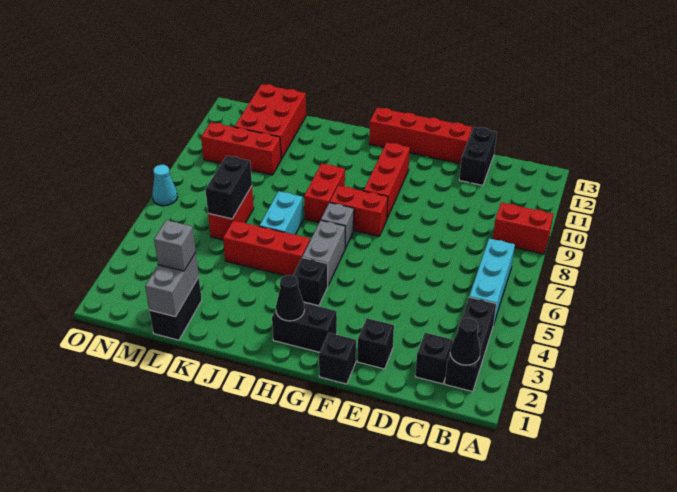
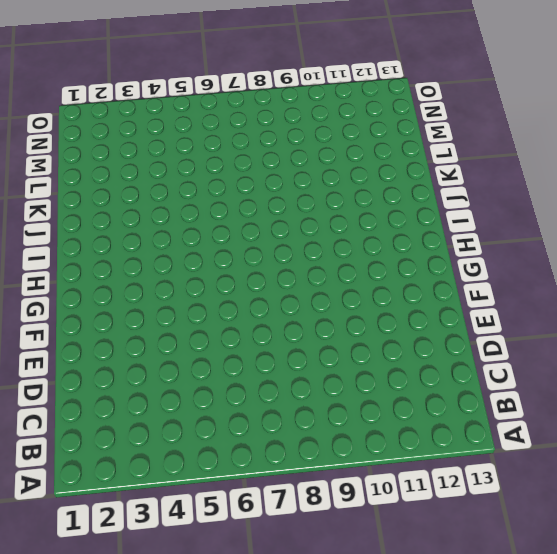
none -> red 1x2 brick [493,202,553,254]
none -> black 1x3 brick [445,297,496,392]
none -> cyan 1x3 brick [469,239,515,325]

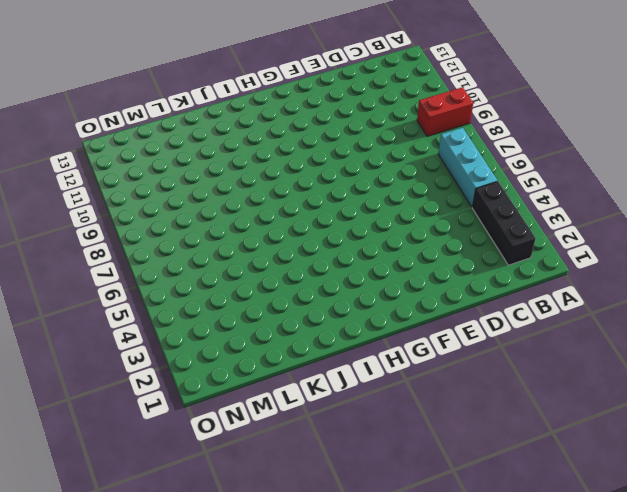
none -> black 1x1 brick [415,333,453,384]
none -> black 1x2 brick [459,127,497,185]
none -> black 1x1 brick [357,318,394,369]

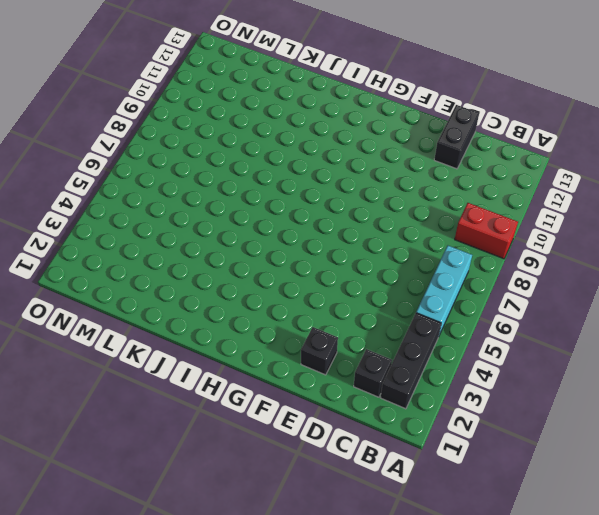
none -> red 1x4 brick [369,108,472,164]
none -> black 1x1 brick [319,333,356,384]
none -> black 1x2 brick [272,303,337,352]

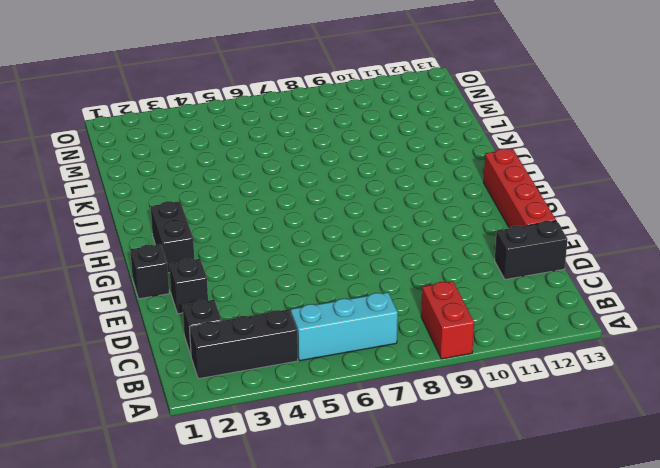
none -> red 1x2 brick [330,186,388,236]
none -> red 1x3 brick [364,142,410,218]
none -> black 1x1 brick [293,258,328,306]

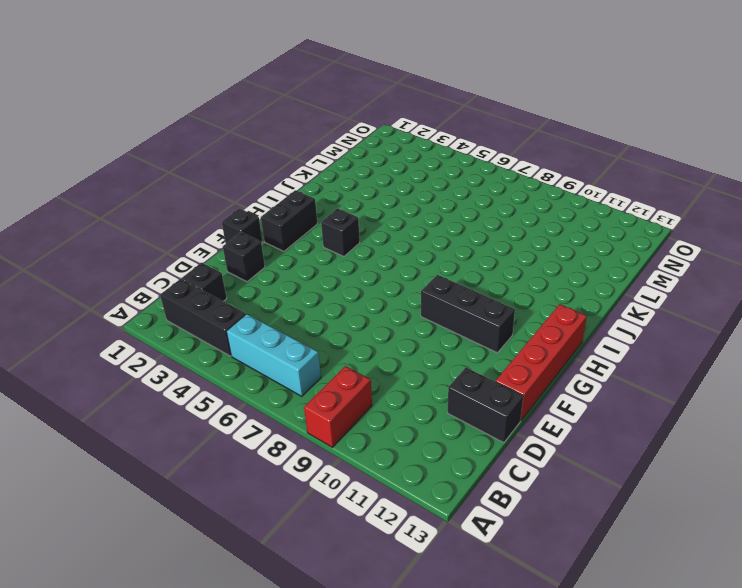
black 1x3 brick [421,275,515,353] -> red 1x3 brick [364,142,410,218]
none -> red 1x2 brick [330,186,388,236]
none -> grey 1x2 brick [302,220,345,285]
none -> grey 1x1 brick [321,203,354,248]

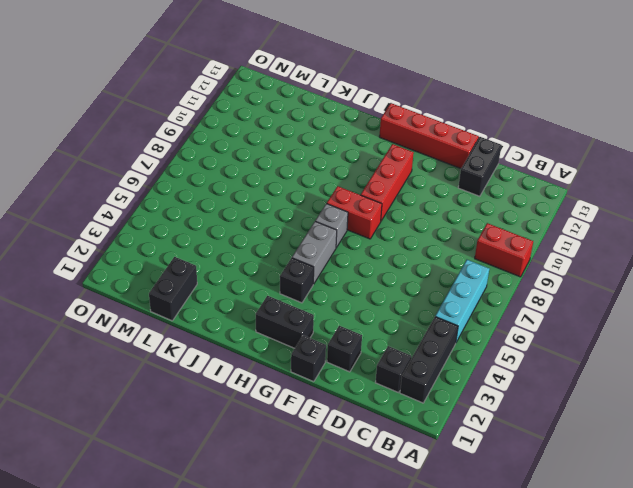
none -> red 1x3 brick [223,220,310,276]
none -> red 1x2 brick [304,164,345,222]
none -> cyan 1x2 brick [260,191,303,234]

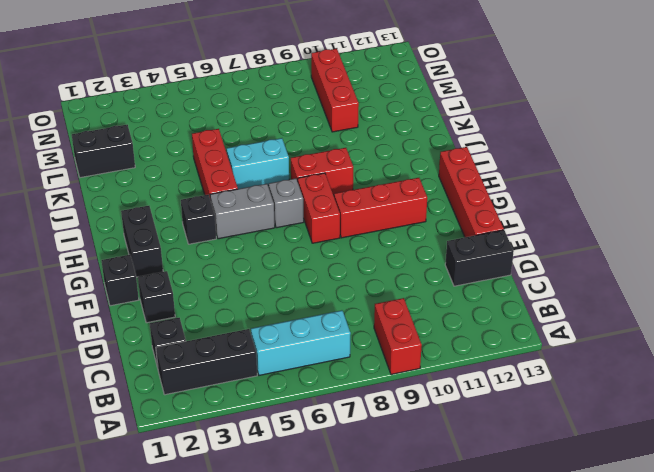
none -> red 1x2 brick [208,186,254,240]
none -> red 2x3 brick [235,84,306,159]
none -> cyan 1x1 cone [152,165,177,206]

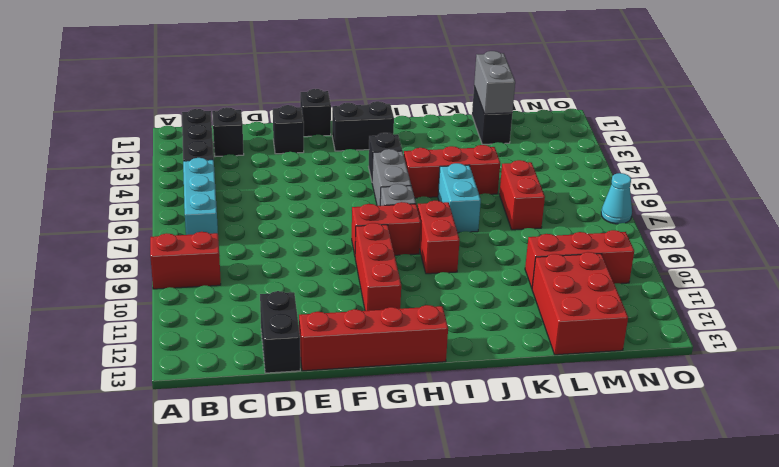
none -> black 1x1 cone [450,318,480,365]
none -> black 1x1 cone [276,275,304,321]
none -> black 1x2 brick [205,156,252,219]

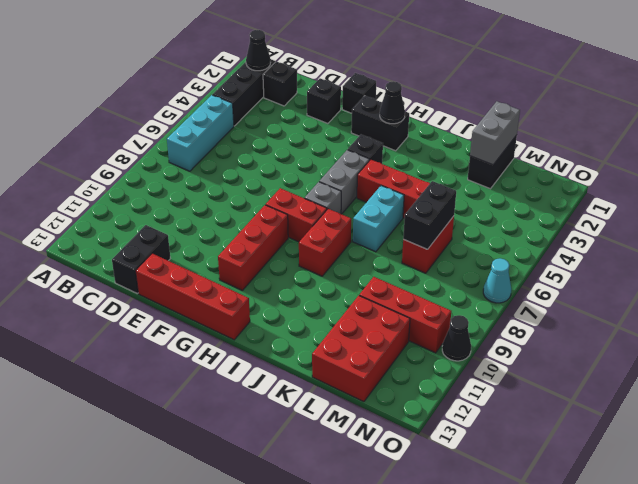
black 1x1 cone [442,315,471,361] -> none
none -> red 1x2 brick [493,202,553,254]
none -> grey 1x1 brick [154,220,196,271]

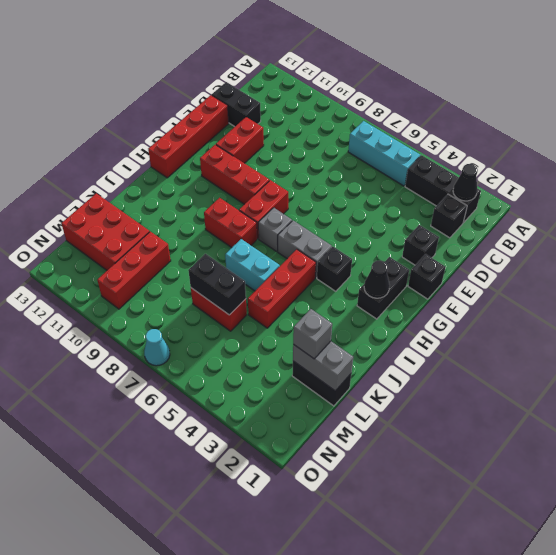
red 1x2 brick [216,117,264,163] -> red 1x2 brick moved to [493,202,553,254]

